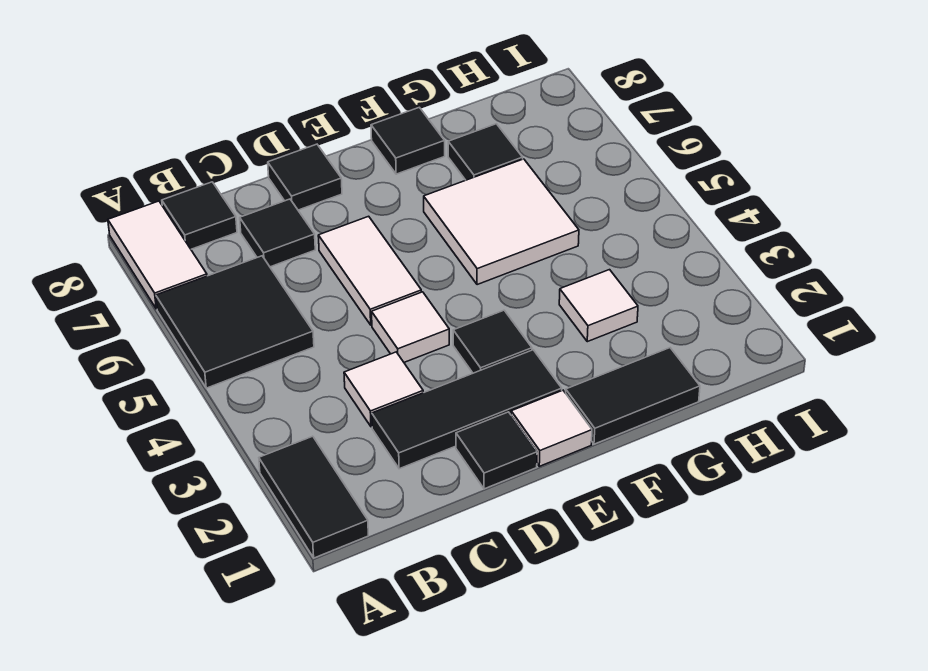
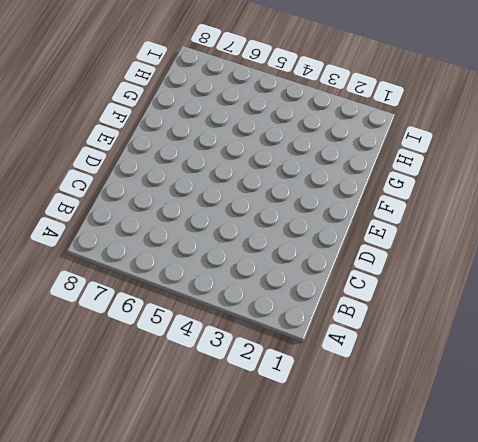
none -> black 1x2 tile [259,436,368,558]
none -> black 2x2 tile [156,256,314,388]
none -> white 1x2 tile [108,201,207,309]

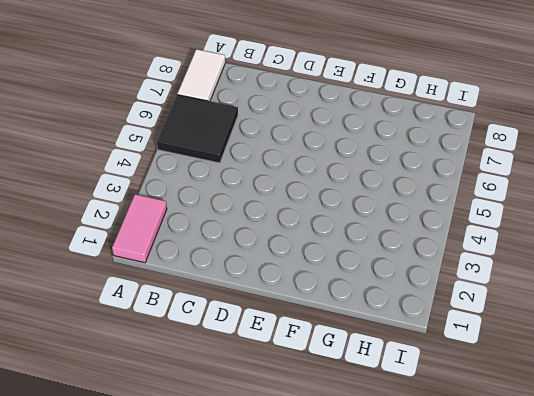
pink 1x2 tile [112,194,167,263] -> black 1x2 tile [259,436,368,558]
none -> black 1x1 tile [162,182,237,249]
none -> black 1x3 tile [372,350,562,469]
none -> white 1x1 tile [344,352,423,427]

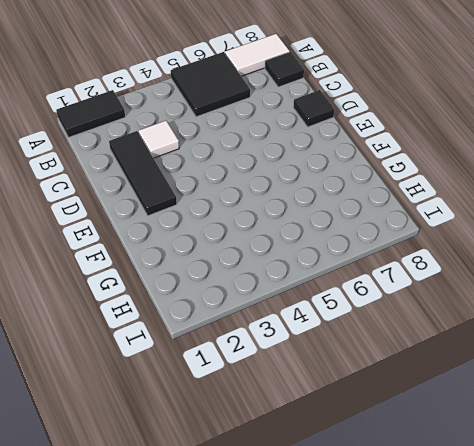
none -> black 1x1 tile [240,199,315,267]
none -> black 1x1 tile [456,412,537,489]
none -> white 1x1 tile [372,292,449,362]

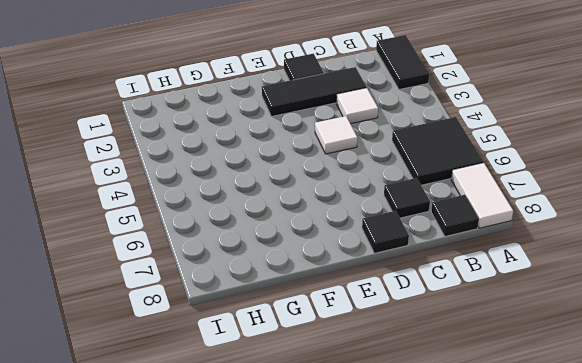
none -> white 1x2 tile [318,216,421,325]
none -> white 1x1 tile [511,390,592,466]
none -> black 1x1 tile [453,310,532,373]

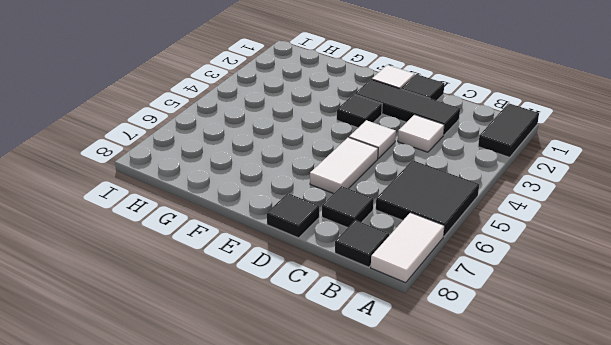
none -> black 1x2 tile [566,348,700,444]
none -> white 2x2 tile [424,159,579,285]
none -> black 1x1 tile [371,107,445,174]

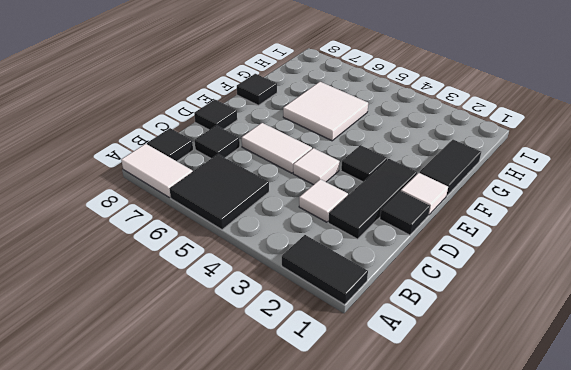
none -> white 1x1 tile [559,270,638,342]
none -> black 1x1 tile [448,124,523,180]

